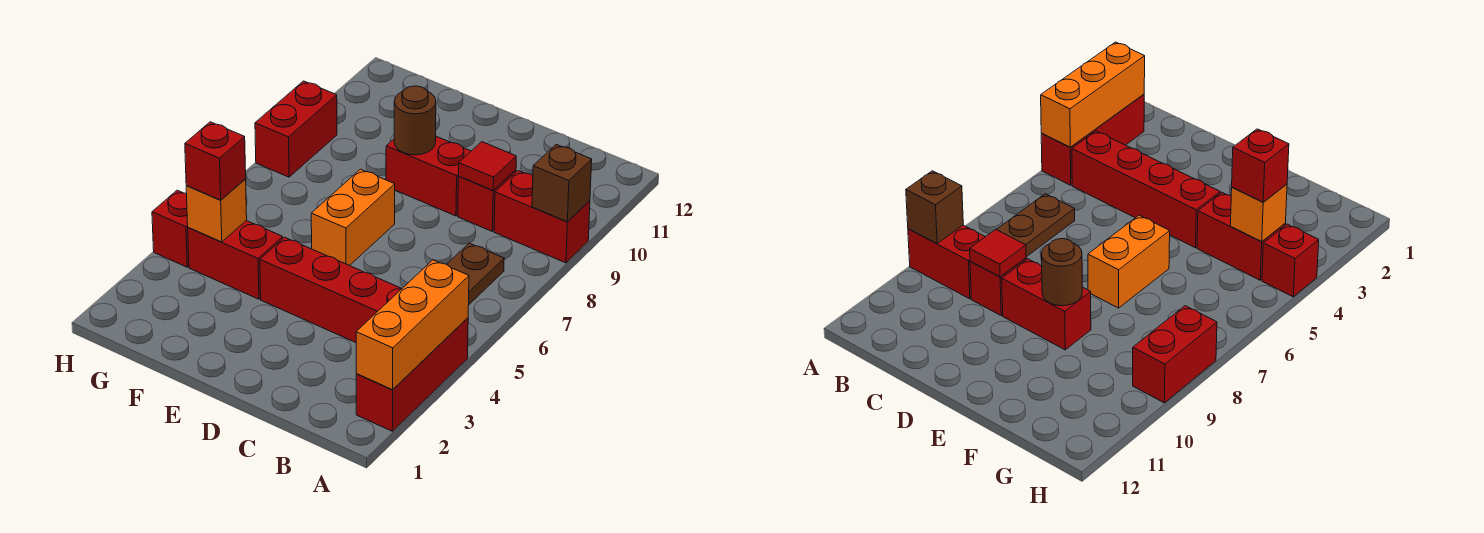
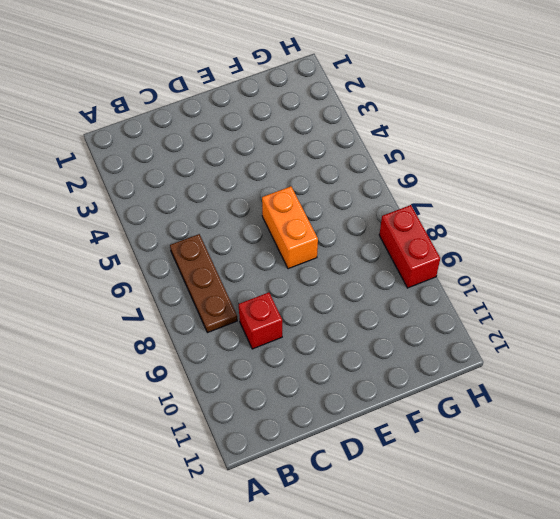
brown 1x3 plate [170,234,237,333] -> brown 1x2 plate [447,243,504,304]
none -> red 1x3 brick [356,318,468,431]
none -> red 1x2 brick [494,171,590,263]
none -> red 1x4 brick [260,237,401,342]

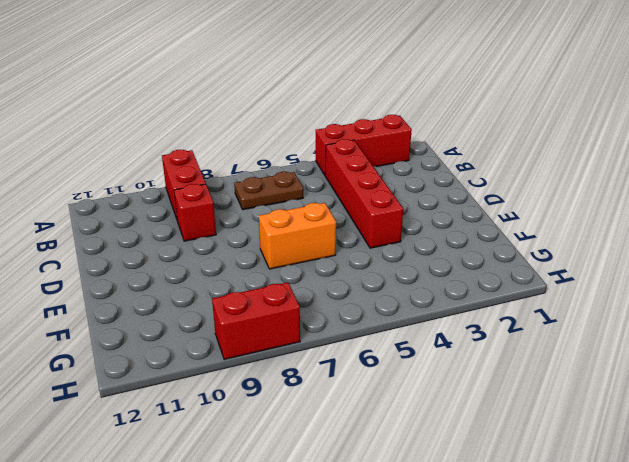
none -> red 1x2 brick [386,136,471,216]
none -> red 1x2 brick [188,221,283,299]
none -> red 1x1 brick [152,190,189,267]

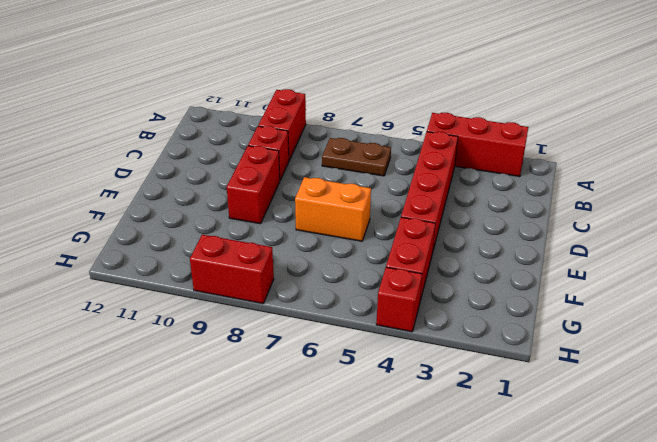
none -> orange 1x3 brick [356,260,469,390]
none -> brown 1x1 brick [532,144,592,222]
none -> red 1x1 tile [458,142,516,190]

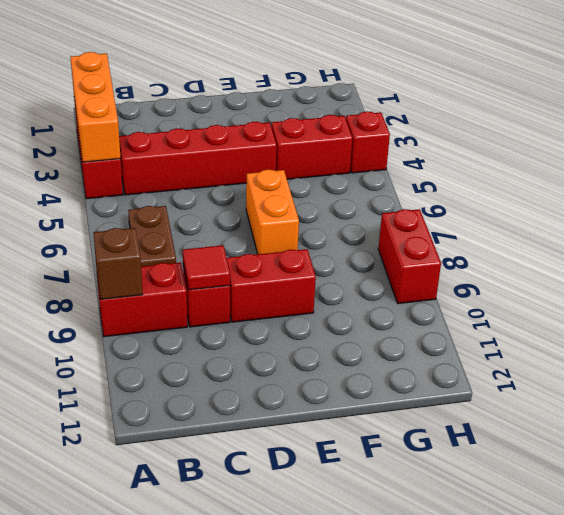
none -> brown 1x1 round brick [394,86,436,155]
none -> orange 1x1 brick [186,179,247,242]
none -> red 1x1 brick [185,122,246,200]

